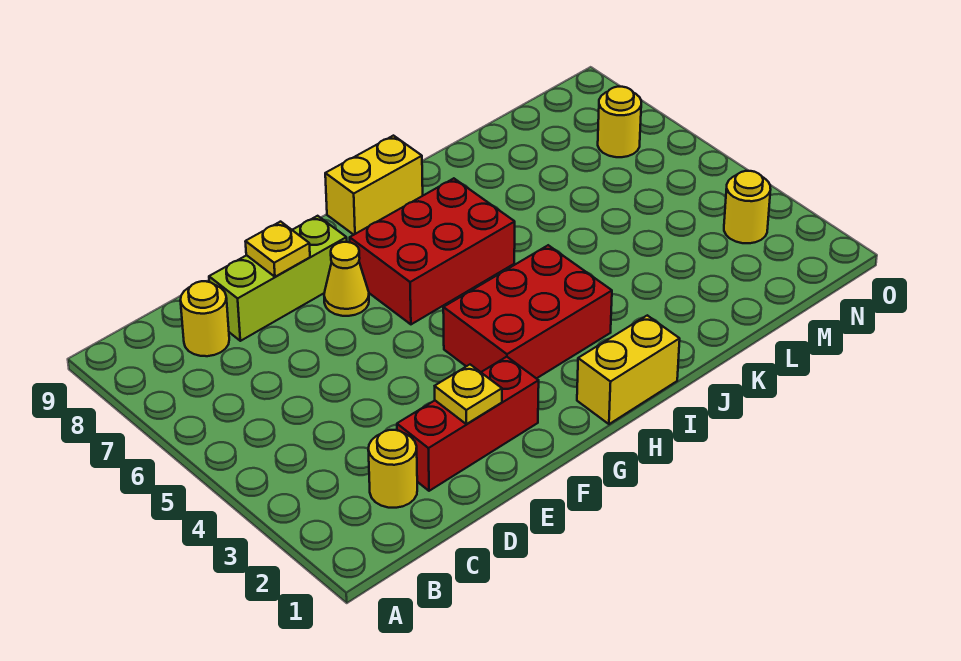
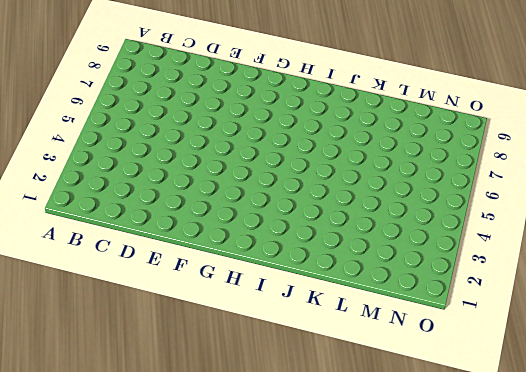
none -> yellow 1x1 round brick [368,430,417,508]
none -> yellow 1x1 round brick [180,281,229,356]
none -> red 1x3 brick [397,357,539,491]

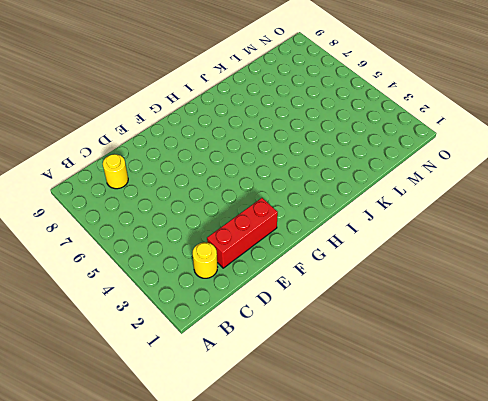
none -> lime 1x3 brick [209,216,347,341]
none -> yellow 1x1 cone [324,242,369,316]
none -> red 2x3 brick [443,245,612,379]

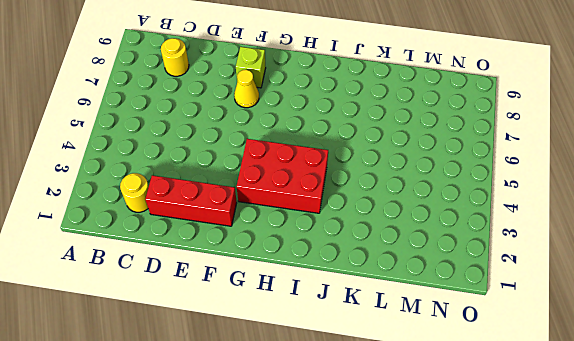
lime 1x1 brick [236,47,266,88] -> lime 1x3 brick [209,216,347,341]
none -> red 2x3 brick [350,178,515,324]
none -> yellow 1x2 brick [577,315,680,424]
none -> yellow 1x2 brick [325,136,423,235]

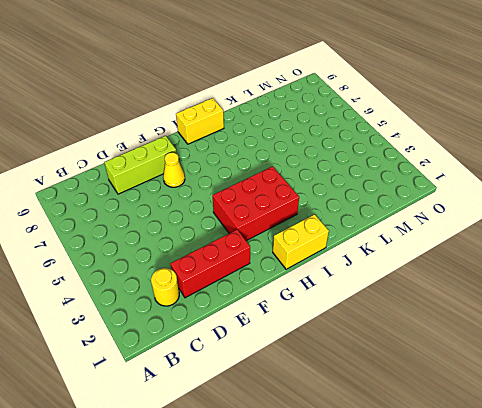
none -> yellow 1x1 round brick [180,281,229,356]
none -> red 2x3 brick [350,178,515,324]
none -> yellow 1x1 round brick [724,171,771,243]

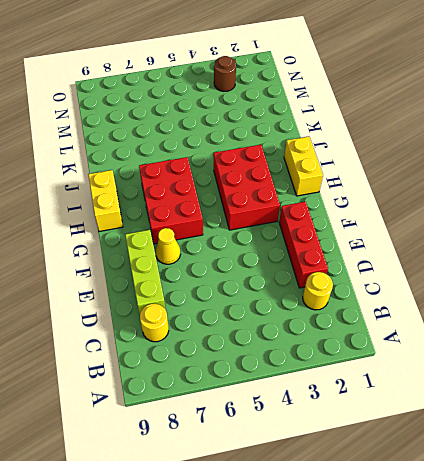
brown 1x1 round brick [214,56,236,91] -> yellow 1x1 round brick [724,171,771,243]
none -> yellow 1x1 round brick [598,87,641,157]
none -> yellow 1x1 plate [435,365,502,424]
none -> yellow 1x1 plate [245,222,310,277]

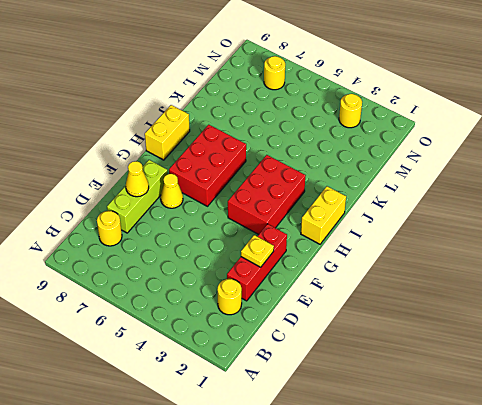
yellow 1x1 cone [126,161,149,197] -> yellow 1x1 plate [245,222,310,277]

